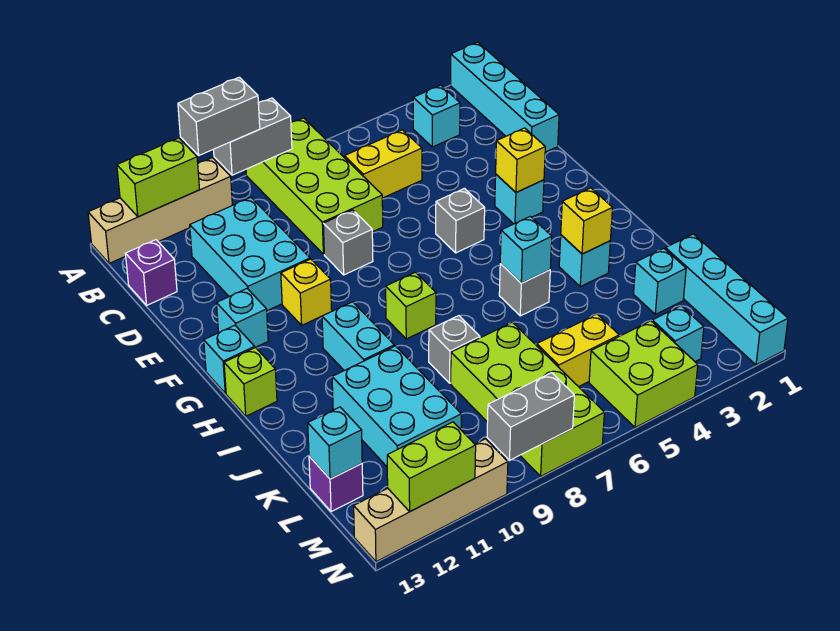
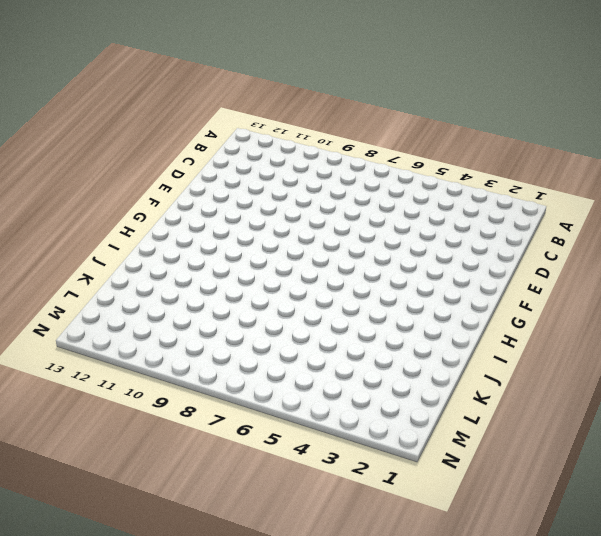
none -> cyan 1x4 brick [451,42,559,152]
none -> lime 2x4 brick [246,118,383,254]
none -> tan 1x4 brick [88,158,232,263]
none -> cyan 1x1 brick [413,85,460,147]

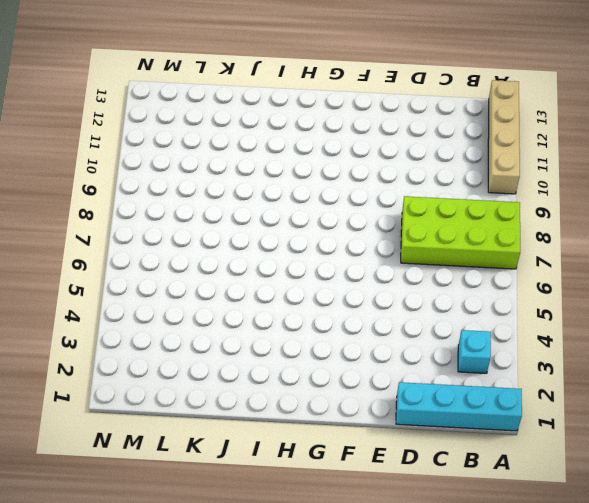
none -> yellow 1x2 brick [344,130,422,198]
none -> cyan 2x3 brick [190,197,310,311]
none -> purple 1x1 brick [125,240,177,305]
none -> grey 1x1 brick [323,210,373,275]

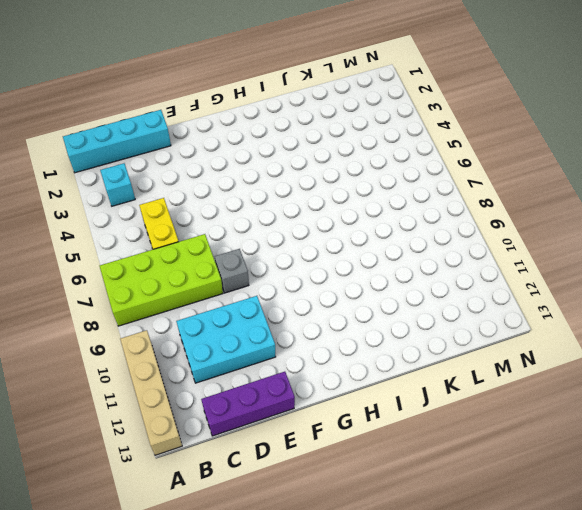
purple 1x3 brick [201,372,295,436] -> purple 1x1 brick [125,240,177,305]
none -> cyan 1x1 brick [495,175,544,224]
none -> grey 1x1 brick [436,188,485,253]
none -> yellow 1x1 brick [281,259,332,325]
none -> cyan 1x1 brick [216,289,268,347]

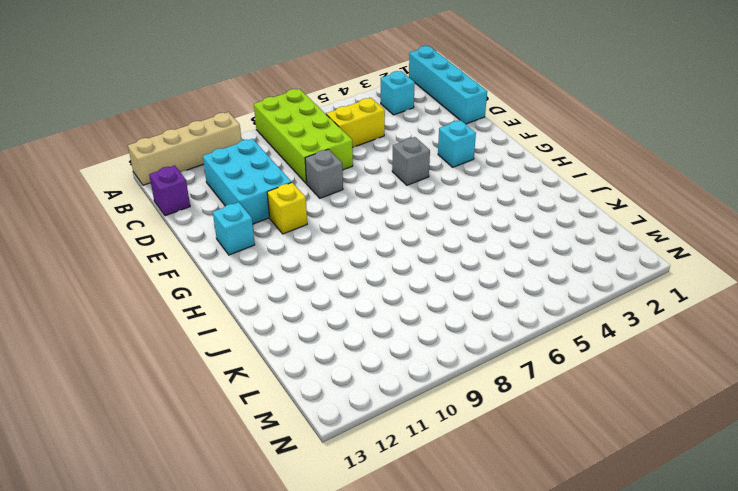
none -> cyan 1x1 brick [204,325,255,393]
none -> lime 1x1 brick [386,272,436,339]
none -> cyan 1x2 brick [322,302,394,371]
none -> lime 1x1 brick [224,347,277,416]

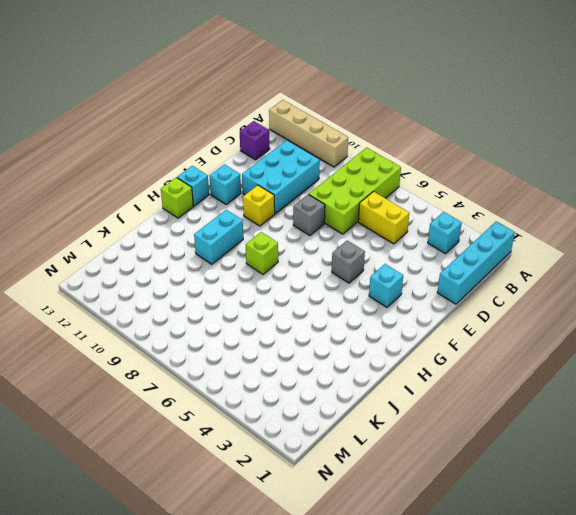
none -> cyan 1x1 brick [559,235,610,287]
none -> grey 1x1 brick [499,264,550,316]
none -> grey 1x1 brick [429,316,480,383]
none -> cyan 2x3 brick [332,346,461,466]

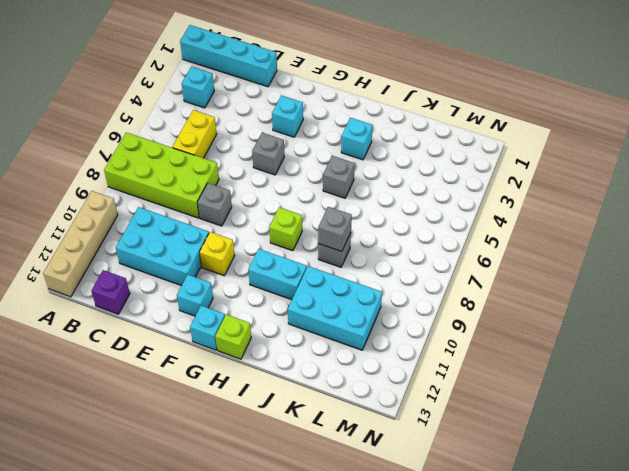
grey 1x1 brick [318,207,352,251] -> none
none -> cyan 1x4 brick [665,234,788,365]
none -> cyan 1x1 brick [634,249,686,314]
none -> lime 2x4 brick [451,322,604,476]
none -> yellow 1x2 brick [537,314,619,387]

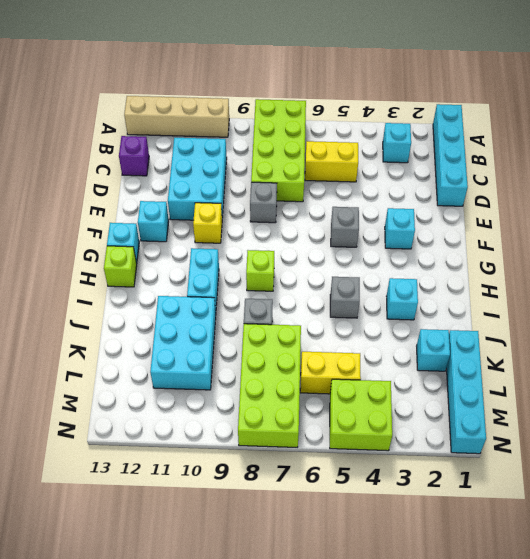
none -> purple 1x1 brick [309,456,363,512]
none -> cyan 1x1 brick [652,306,704,362]
none -> tan 1x4 brick [354,439,508,562]
none -> grey 1x2 brick [214,98,292,175]

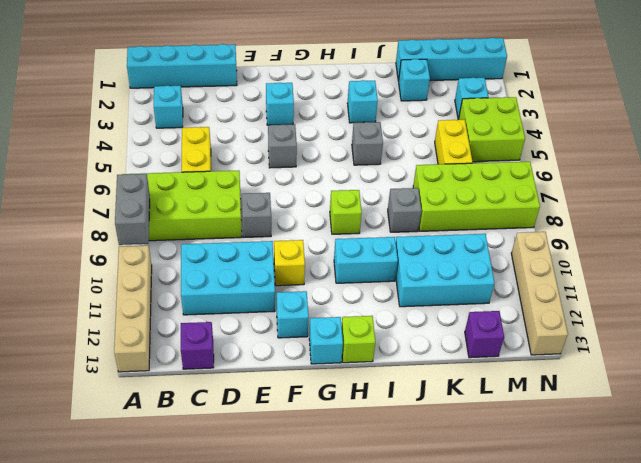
none -> lime 1x2 brick [117,138,199,217]
none -> yellow 1x1 brick [496,128,545,193]
none -> yellow 1x1 brick [561,188,612,254]
none -> cyan 1x1 brick [500,216,552,283]

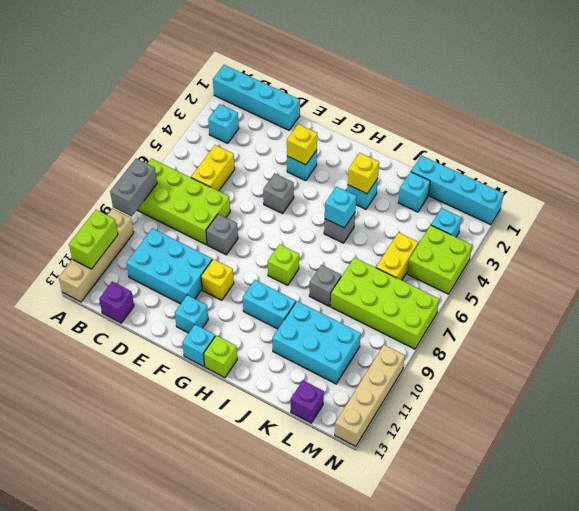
none -> cyan 1x1 brick [308,407,362,479]
none -> grey 1x2 brick [487,373,574,460]
none -> lime 1x2 brick [387,422,476,511]
none -> grey 1x2 brick [178,77,260,155]

